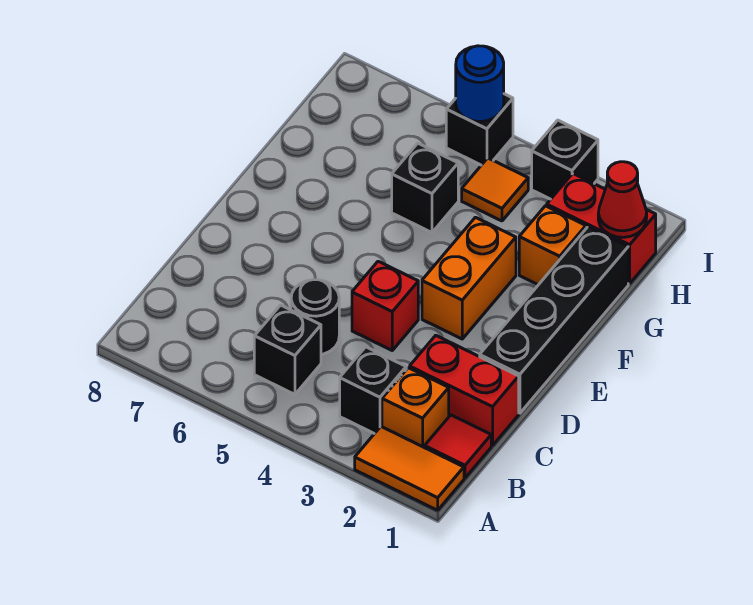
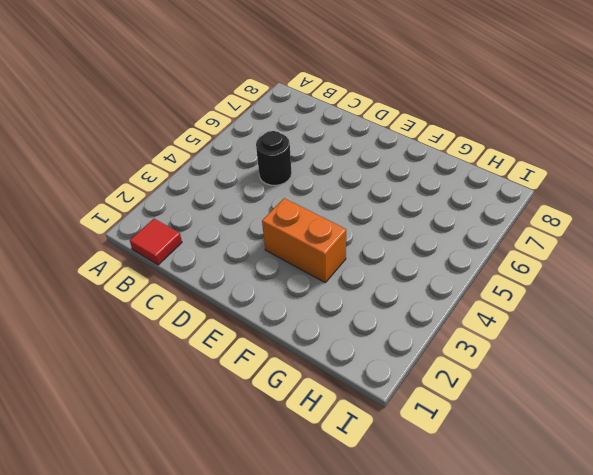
none -> orange 1x2 tile [355,427,464,510]
none -> orange 1x1 brick [382,368,449,448]
none -> black 1x1 brick [340,347,406,434]

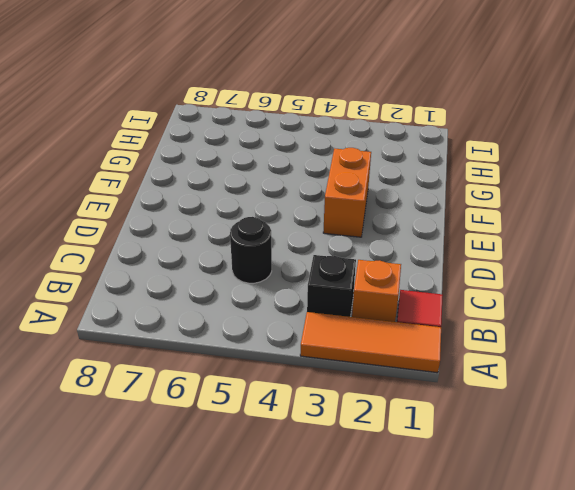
orange 1x3 tile [300,312,441,373] -> orange 1x2 tile [355,427,464,510]
none -> black 1x1 brick [254,305,321,394]
none -> red 1x2 brick [410,335,519,446]
none -> black 1x4 brick [480,227,628,413]

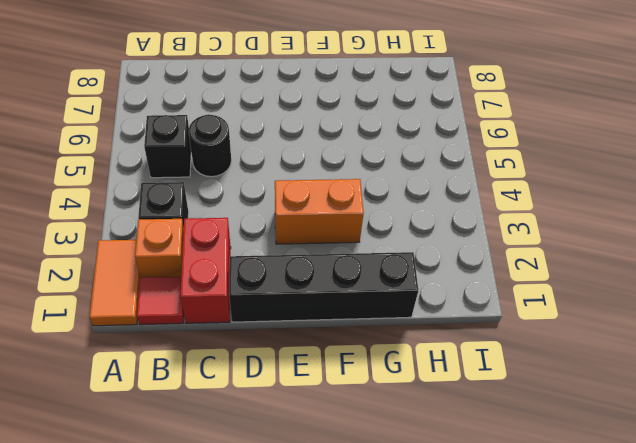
none -> red 1x1 brick [352,261,418,350]
none -> orange 1x1 brick [519,206,586,285]
none -> black 1x1 brick [392,143,458,232]

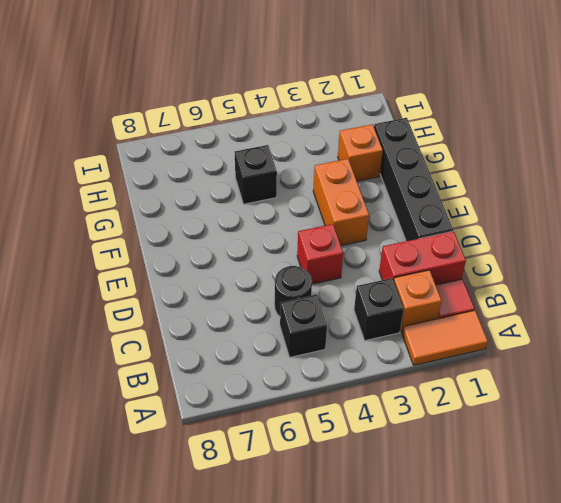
none -> red 1x2 brick [547,174,656,284]
none -> orange 1x1 tile [462,158,528,221]
none -> black 1x1 brick [532,120,598,199]

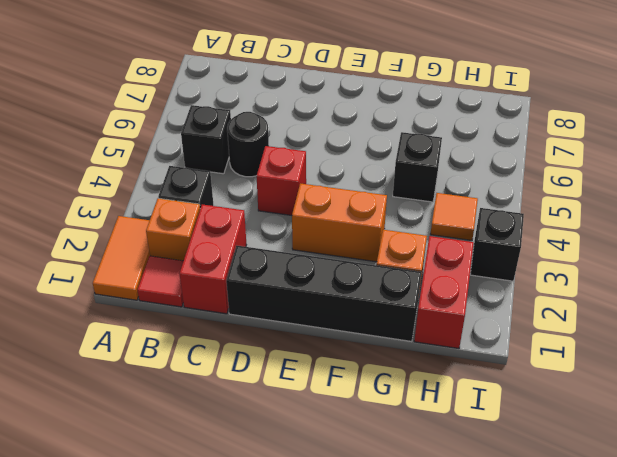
none -> black 1x1 brick [446,94,513,165]
none -> red 1x1 cone [598,162,647,237]
none -> blue 1x1 round brick [456,46,504,122]

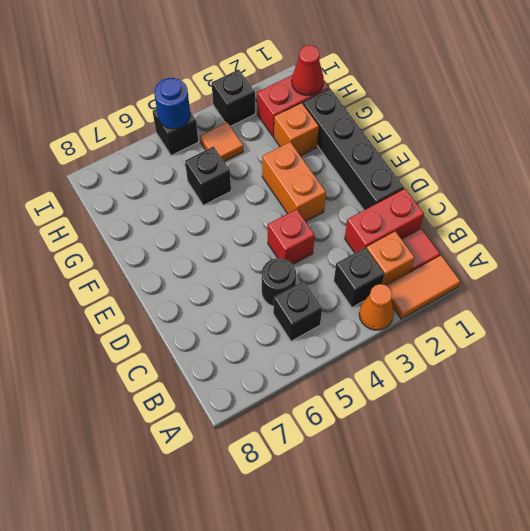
orange 1x1 cone [359,284,394,330] -> none

